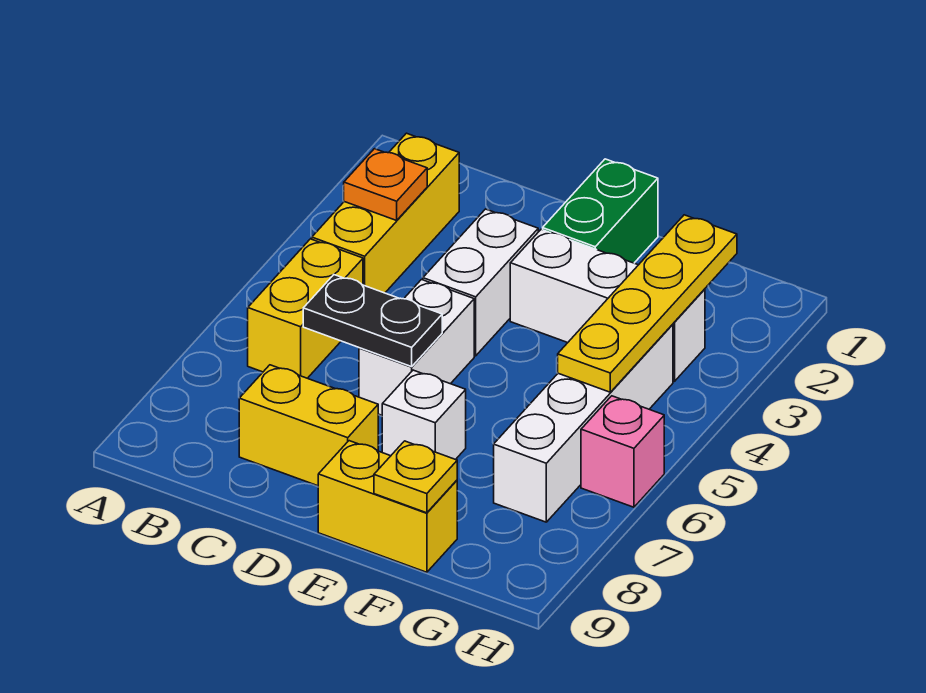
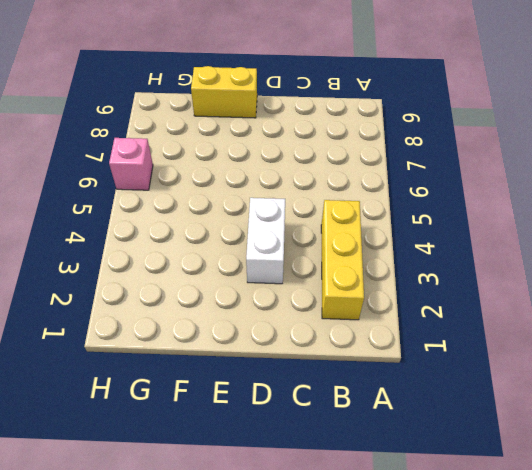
none -> yellow 1x2 brick [248,239,363,378]
none -> yellow 1x2 brick [239,365,378,486]
none -> white 1x2 brick [359,280,474,415]

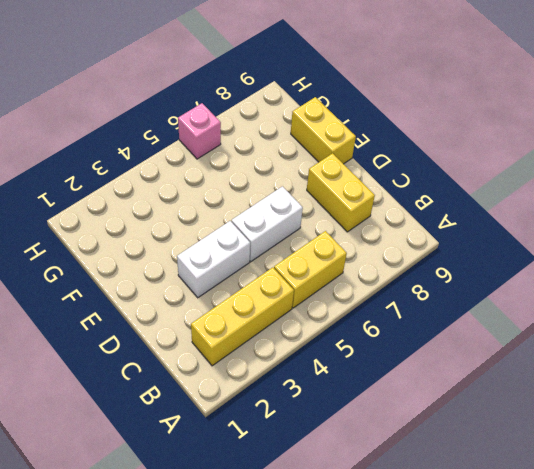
none -> green 1x2 brick [543,159,658,263]
none -> white 1x3 brick [510,229,705,381]
none -> white 1x1 brick [382,370,466,460]

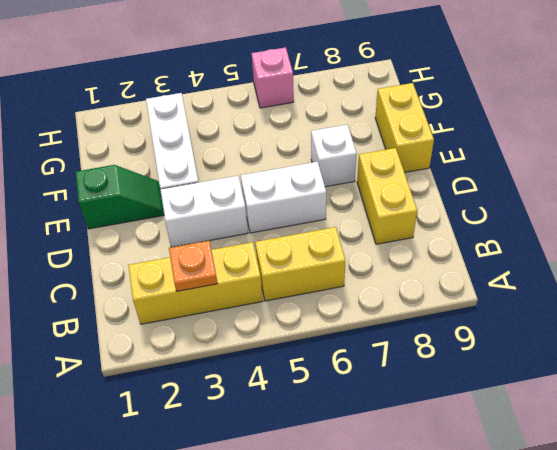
green 1x2 slope [76,165,164,229] -> green 1x2 brick [543,159,658,263]
none -> white 1x4 brick [494,324,673,522]
none -> black 1x2 plate [303,275,442,367]
none -> yellow 1x1 plate [374,441,457,513]

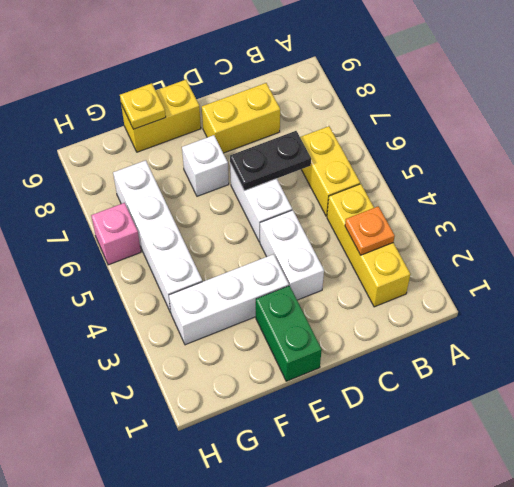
none -> yellow 1x4 plate [558,215,737,392]

